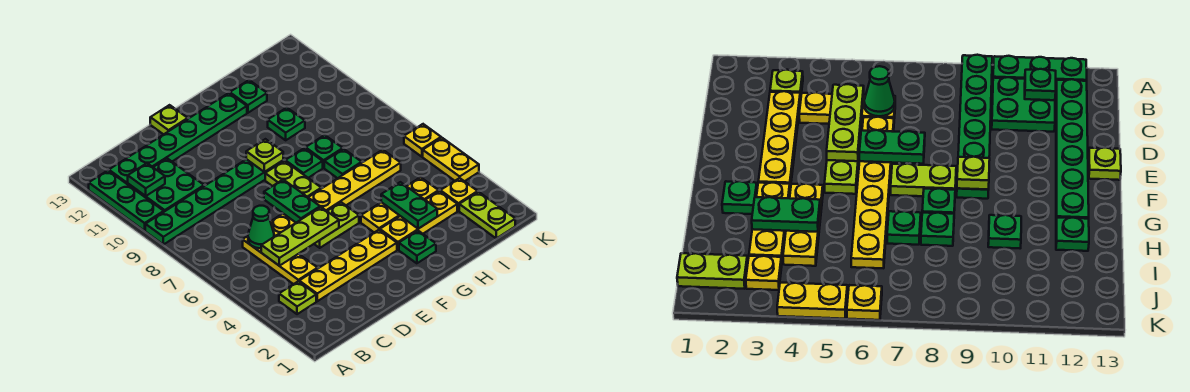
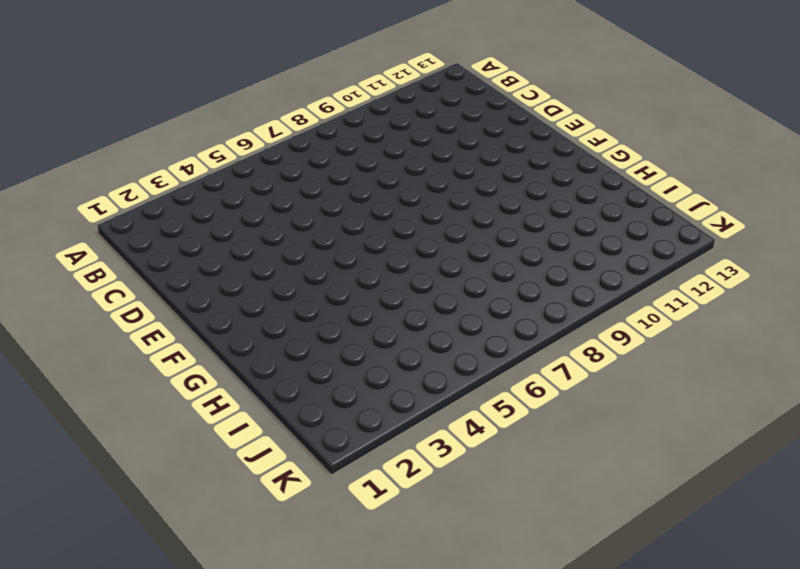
none -> green 1x6 plate [145,159,283,245]
none -> green 1x3 plate [89,171,164,231]
none -> lime 1x1 plate [279,281,316,314]

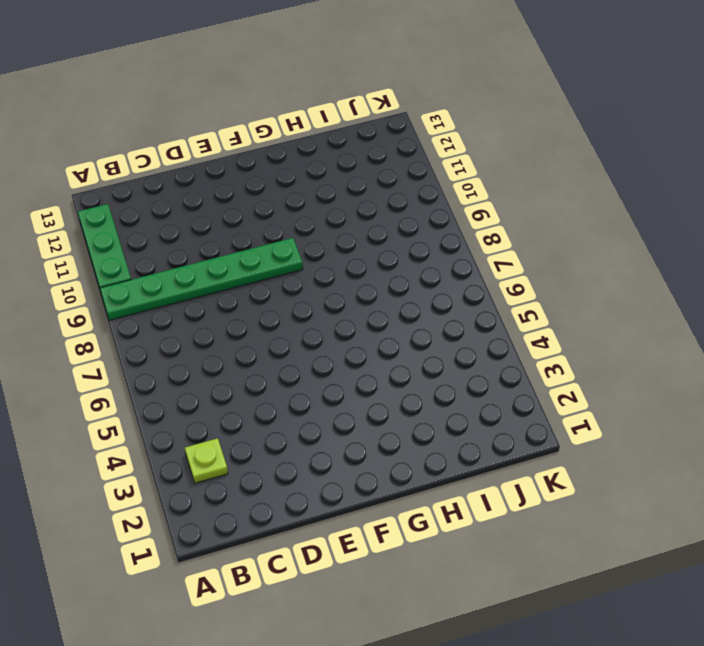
none -> green 2x2 plate [128,158,204,212]
none -> green 1x6 plate [109,93,247,184]
none -> yellow 1x4 plate [299,230,397,301]

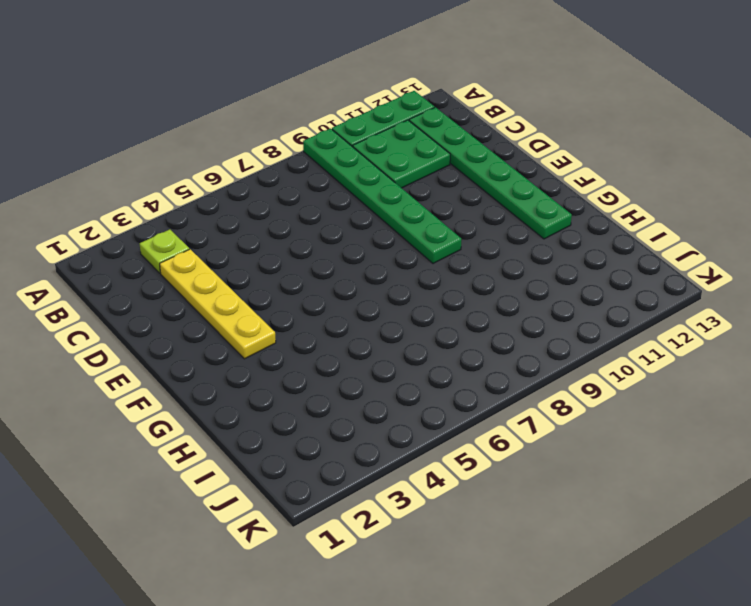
none -> yellow 1x3 plate [243,236,318,284]
none -> yellow 1x6 plate [271,150,401,236]
none -> lime 1x2 plate [314,202,359,248]

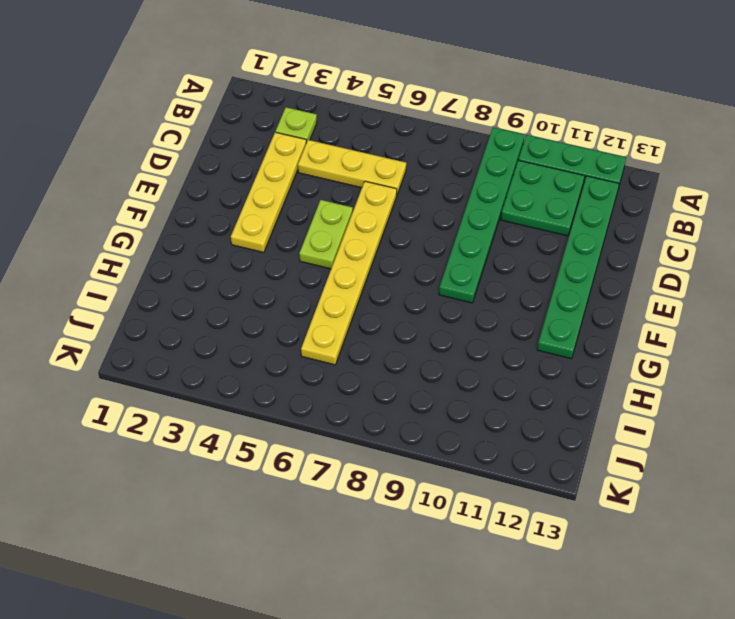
none -> lime 1x1 plate [150,105,188,134]
none -> lime 1x2 plate [265,161,321,197]
none -> green 1x1 plate [399,231,436,263]

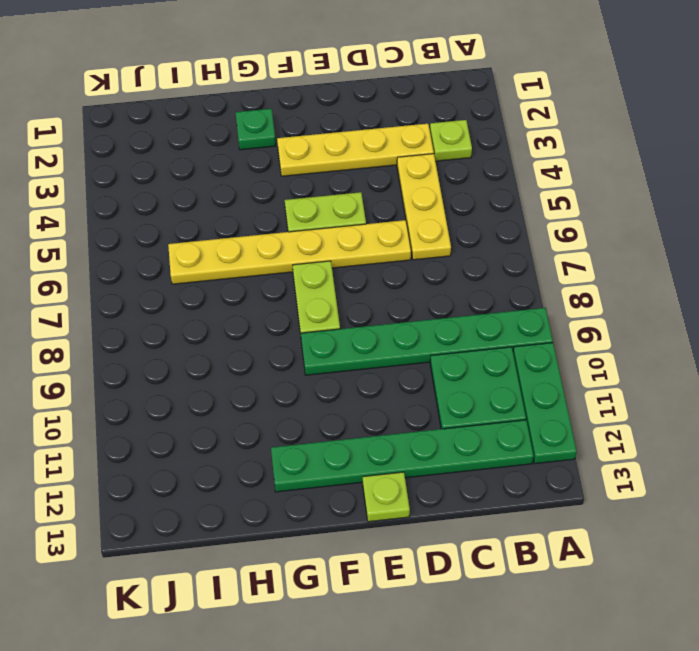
none -> yellow 1x3 plate [380,191,457,250]
none -> yellow 1x3 plate [361,177,439,232]
none -> green 1x1 plate [285,148,323,178]

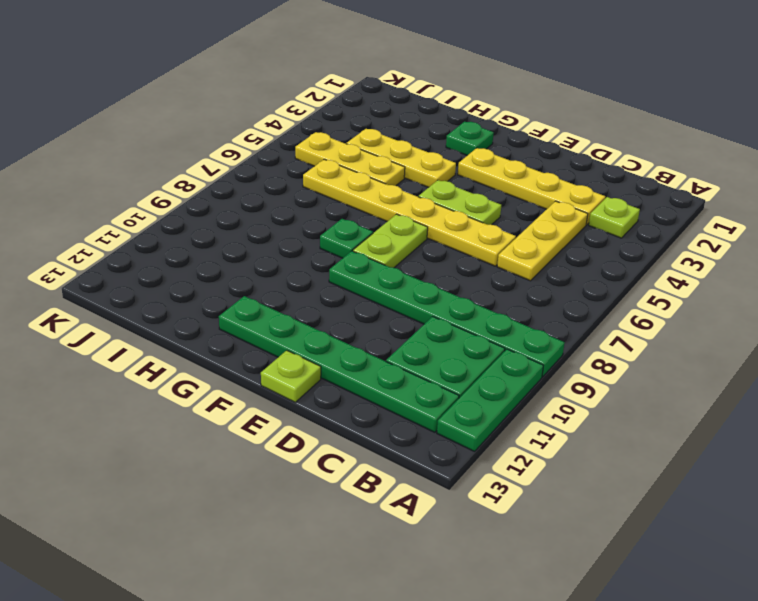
yellow 1x3 plate [295,132,405,186] -> yellow 1x3 plate moved to [380,191,457,250]
none -> green 1x1 plate [324,149,362,178]
none -> green 1x1 plate [306,135,343,168]
none -> green 1x1 plate [268,108,305,140]

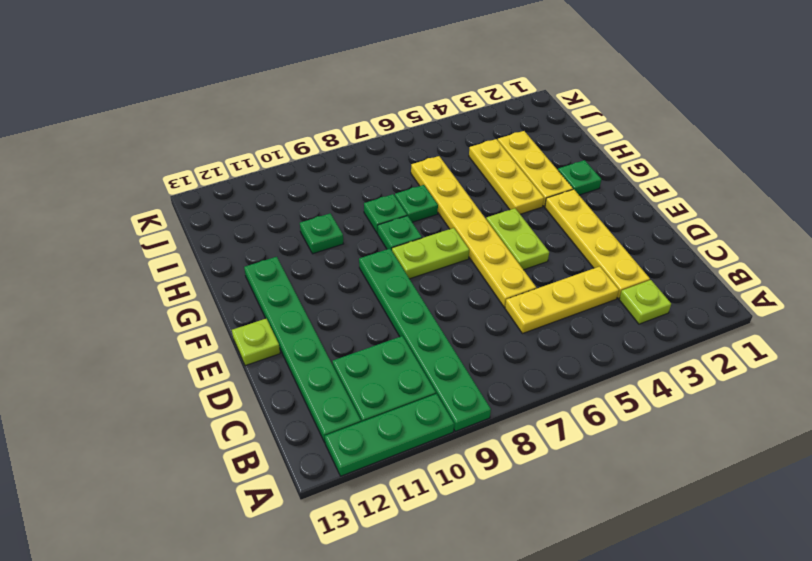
none -> green 1x1 plate [230,80,267,113]
none -> lime 1x2 plate [459,192,515,238]
none -> yellow 1x1 plate [440,178,478,211]

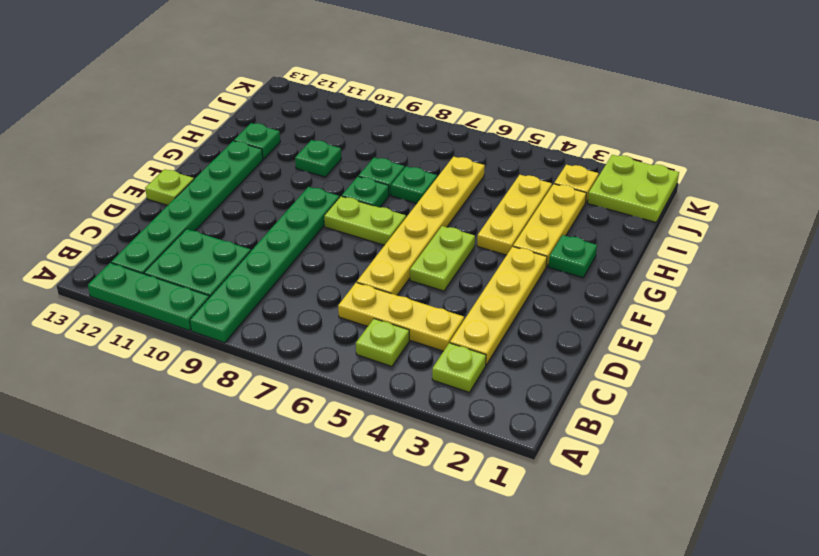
lime 1x1 plate [356,319,409,366] -> lime 1x1 plate moved to [246,139,283,172]
lime 2x2 plate [588,155,679,222] -> lime 1x2 plate [459,192,515,238]
none -> yellow 1x2 plate [423,138,479,181]
none -> yellow 1x1 plate [404,124,441,157]
none -> green 1x1 plate [128,163,165,196]

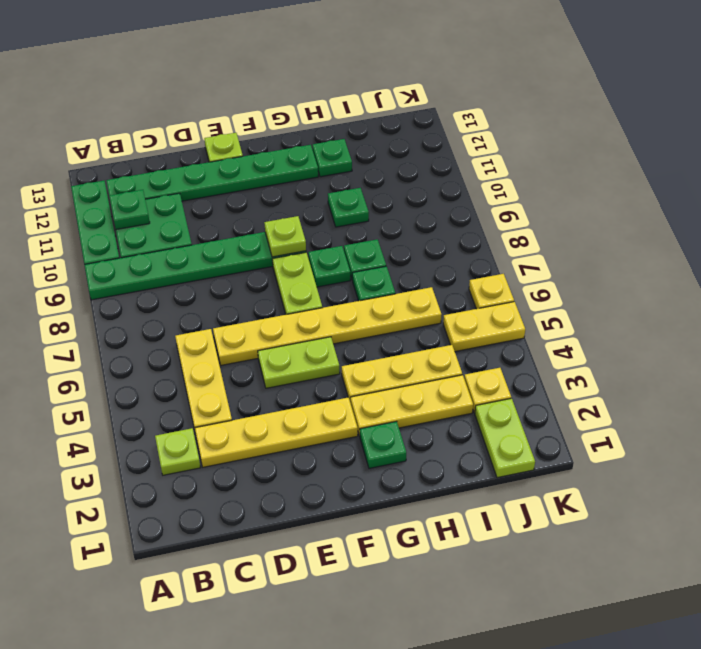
yellow 1x2 plate [443,302,525,352] -> yellow 1x2 plate turned to [423,138,479,181]
none -> lime 1x3 plate [261,207,339,266]
none -> green 1x1 cone [248,206,275,248]
none -> green 1x2 plate [264,180,320,223]

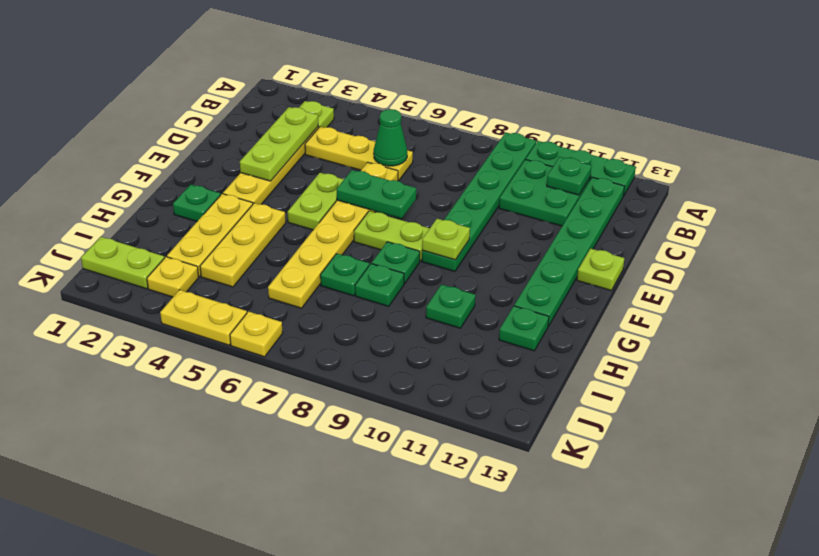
lime 1x3 plate [240,107,318,181] -> lime 1x3 plate moved to [261,207,339,266]
none -> green 1x2 plate [381,182,437,229]

